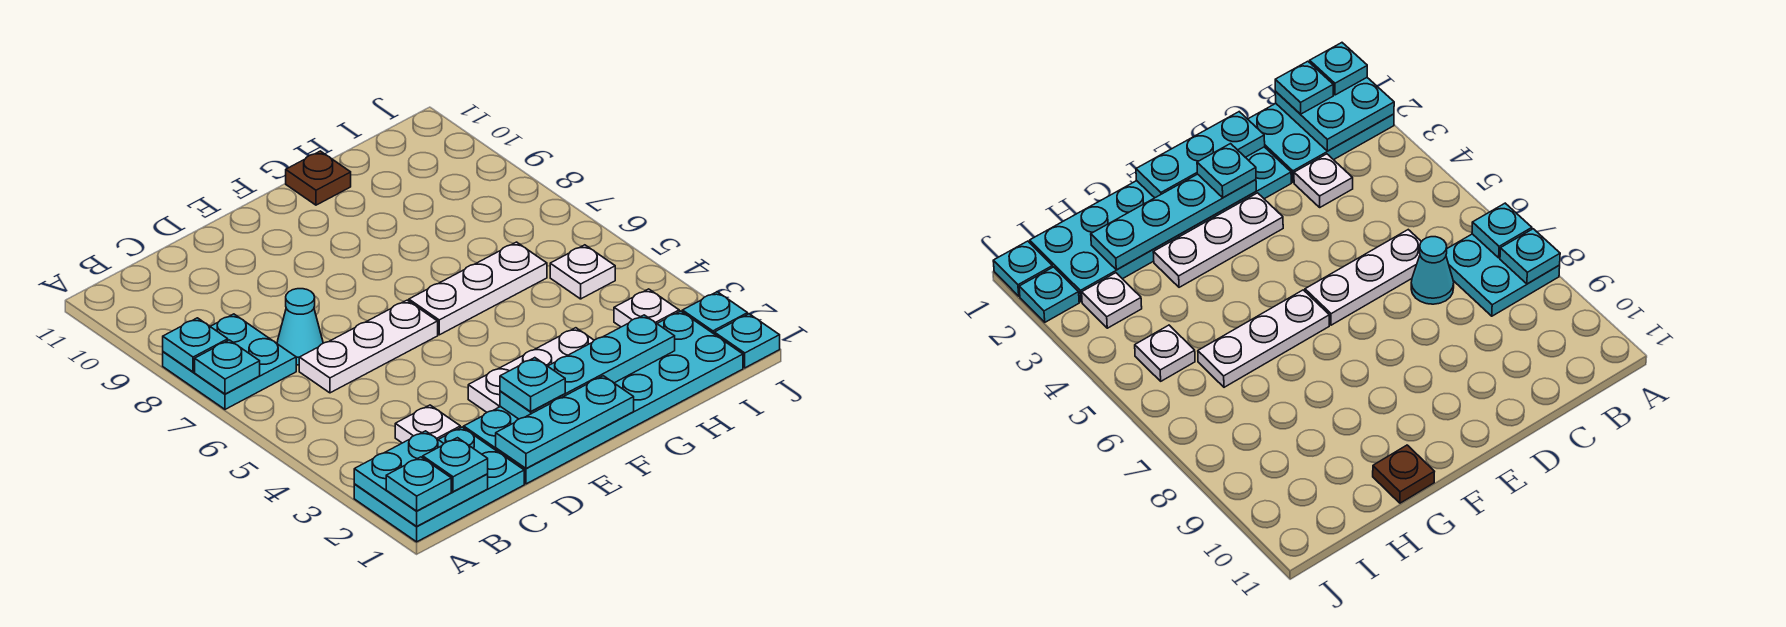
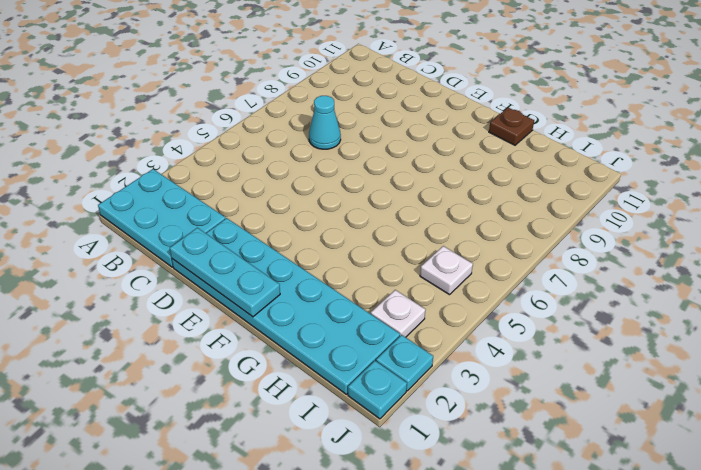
none -> cyan 2x2 plate [163,314,296,409]
none -> white 1x1 plate [395,405,460,443]
none -> white 1x3 plate [299,300,438,393]

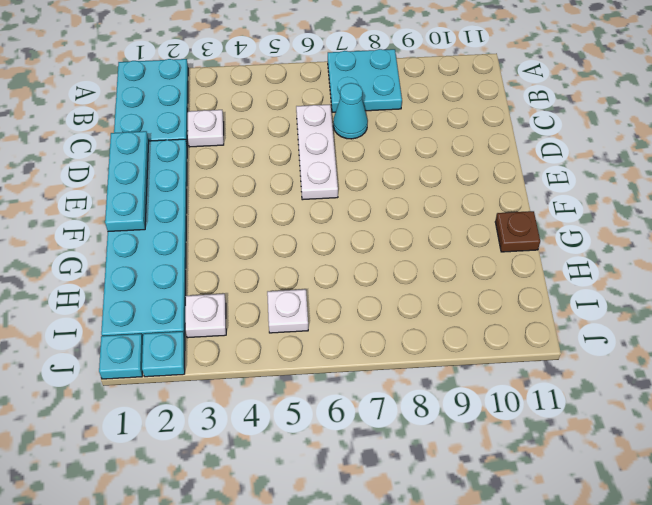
none -> white 1x3 plate [468,328,594,412]
none -> white 1x3 plate [409,242,547,335]
none -> cyan 2x2 plate [354,431,488,527]

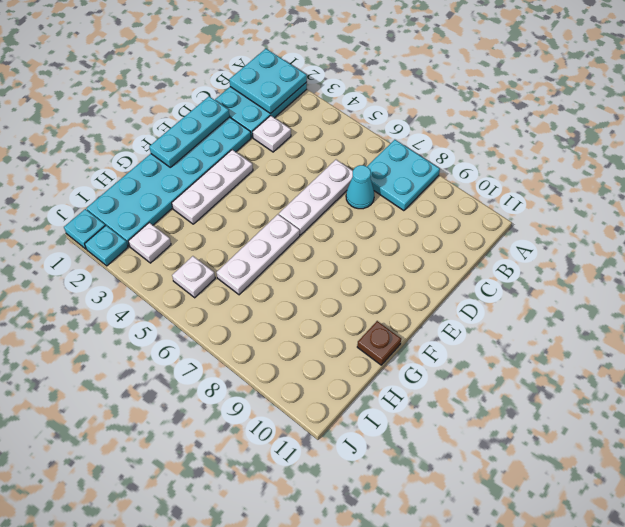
none -> cyan 1x1 plate [195,340,260,394]
none -> cyan 1x1 plate [163,318,228,372]
none -> cyan 1x4 plate [500,315,675,419]

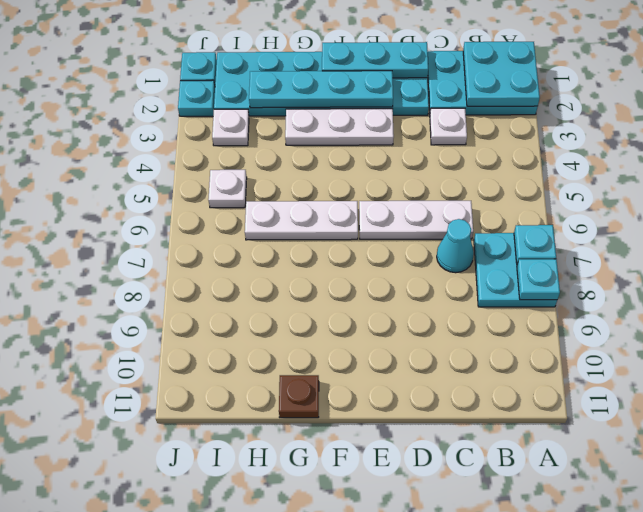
none -> cyan 1x1 plate [386,457,451,511]
none -> cyan 1x1 plate [423,438,488,492]
none -> cyan 1x1 plate [500,358,565,412]

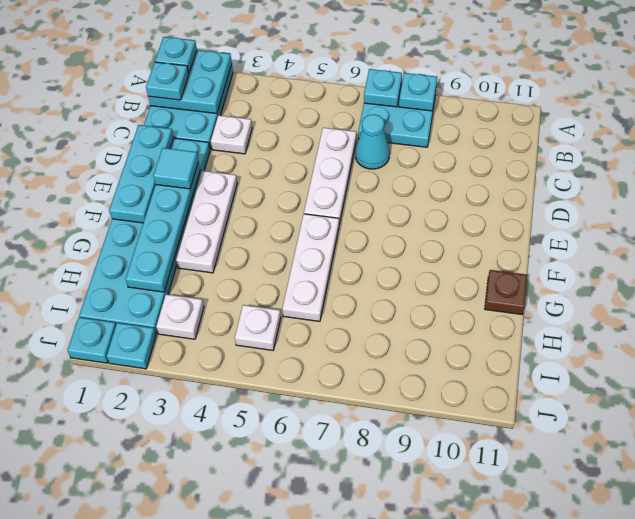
cyan 1x1 tile [153,148,198,189] -> cyan 1x1 plate [500,358,565,412]

